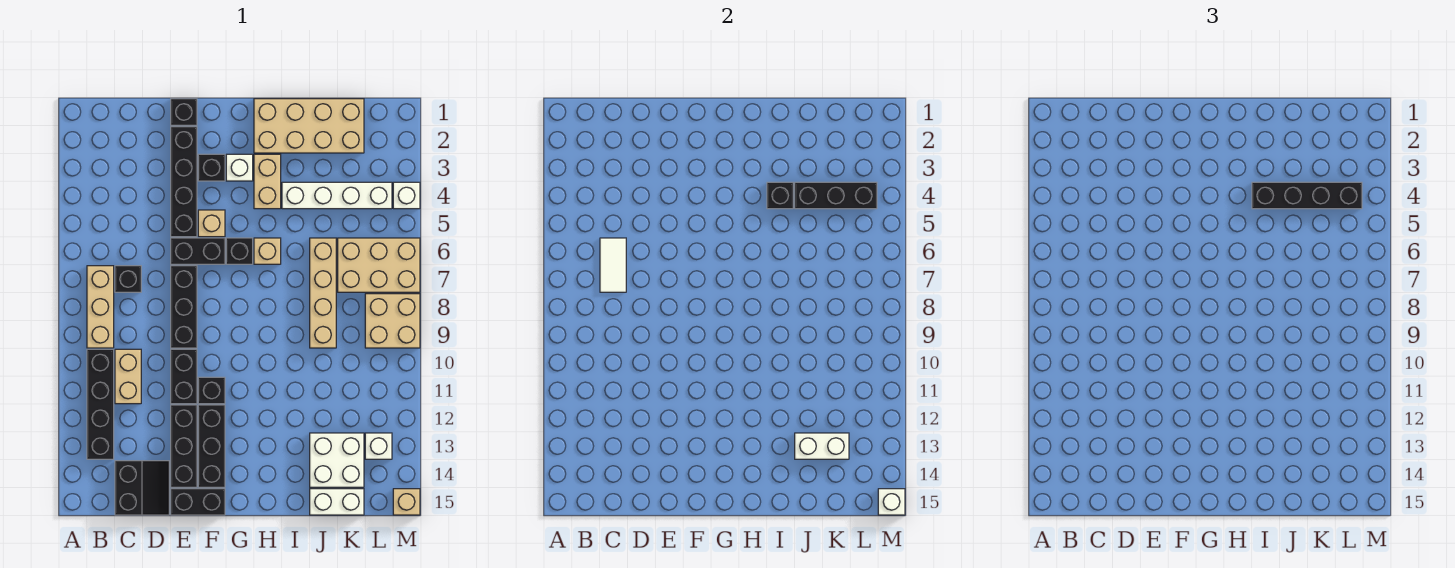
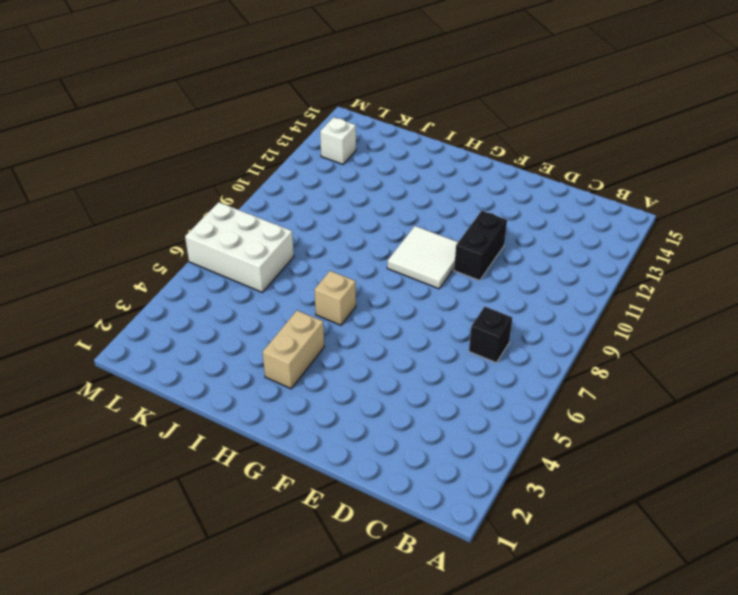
white 2x2 tile [387,226,458,289] -> none
white 2x3 brick [185,202,294,292] -> tan 2x3 brick [338,238,420,292]
none -> tan 1x3 brick [87,266,114,348]
none -> black 1x4 brick [87,349,114,459]
none -> tan 1x2 brick [115,349,141,404]
none -> black 2x2 slope [115,461,169,515]

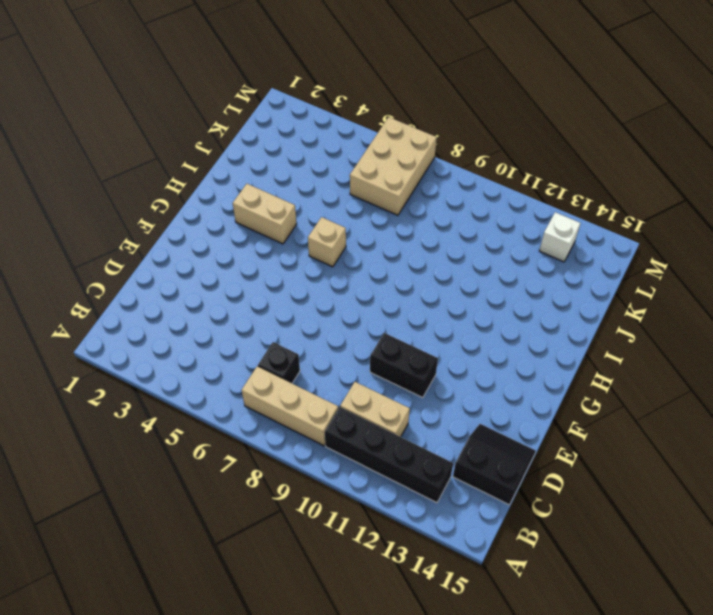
none -> black 1x1 brick [171,99,197,125]
none -> black 1x4 brick [171,127,197,237]
none -> black 1x2 brick [171,238,225,264]
none -> black 1x3 brick [171,266,197,348]

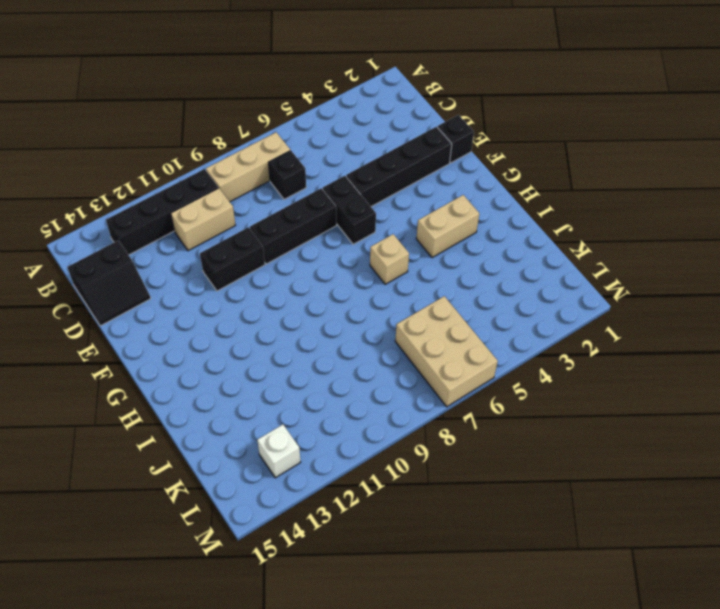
none -> black 1x3 brick [171,405,197,487]
none -> black 1x2 brick [171,489,225,515]
none -> black 1x1 brick [198,154,225,181]
none -> tan 1x1 brick [198,210,225,237]

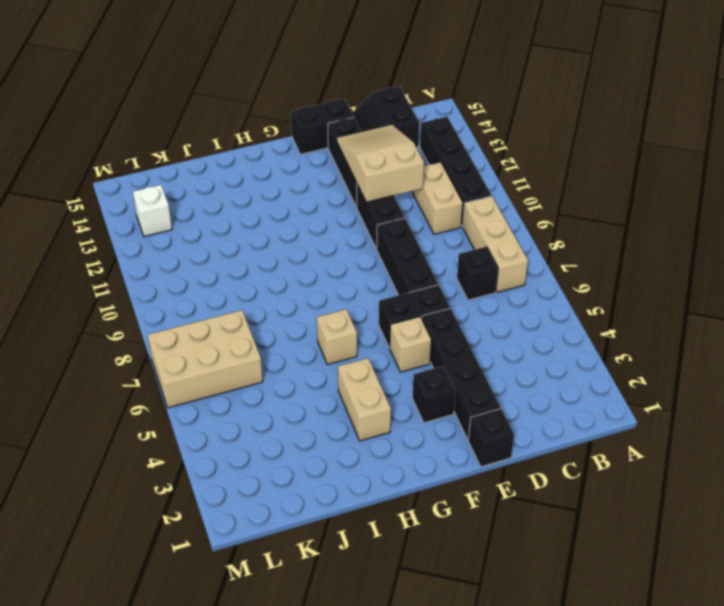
tan 2x3 slope [337,125,424,202] -> none
none -> black 1x1 brick [198,377,225,404]
none -> black 1x3 brick [198,405,225,487]
none -> white 1x1 brick [226,154,253,181]
none -> black 1x1 brick [226,238,253,264]

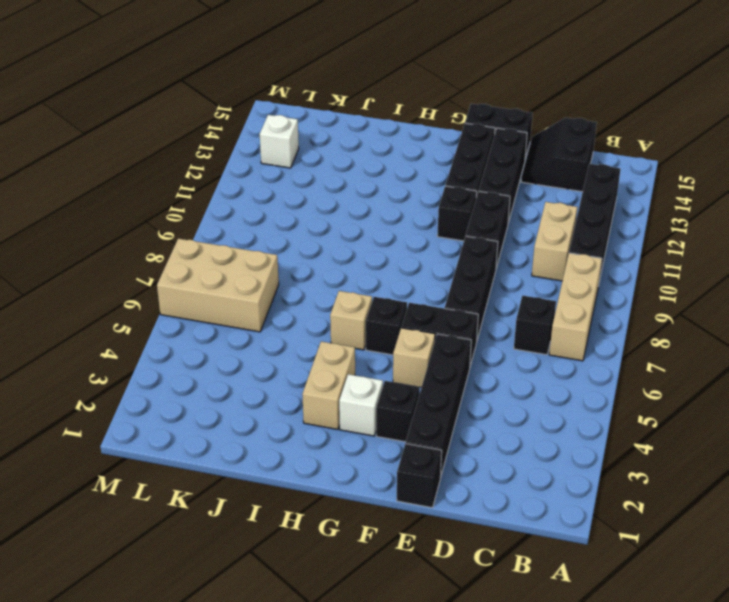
none -> tan 2x4 brick [254,99,364,153]
none -> white 1x4 brick [282,182,392,209]
none -> tan 1x4 brick [310,238,336,348]
none -> white 2x2 brick [310,433,364,487]

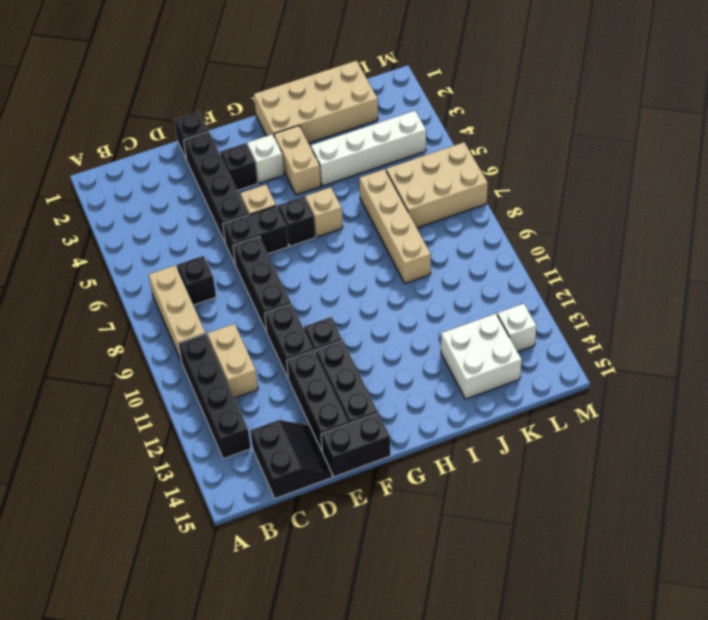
none -> white 1x2 brick [310,489,364,515]
none -> tan 2x2 brick [365,294,420,348]
none -> white 1x1 brick [393,182,420,209]
none -> tan 1x1 brick [393,489,420,515]

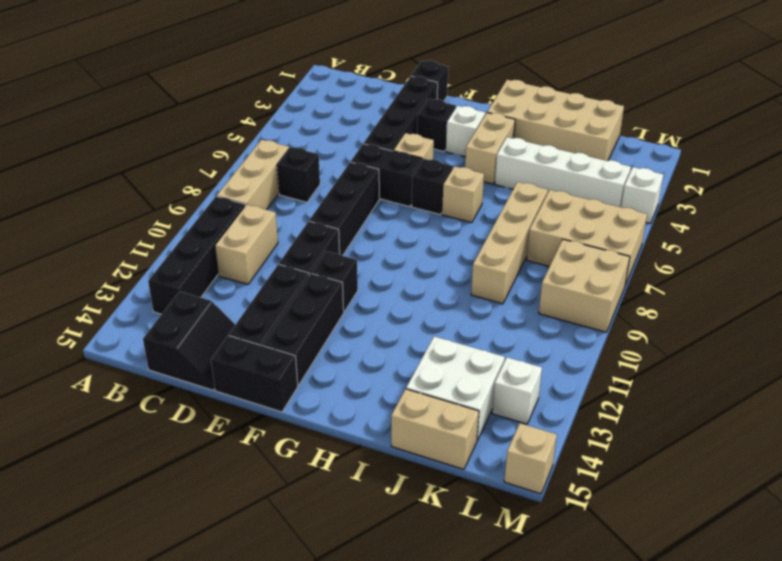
tan 1x2 brick [391,389,479,469] -> white 1x2 brick [310,489,364,515]
none -> white 1x2 tile [600,238,626,292]
none -> black 1x1 brick [767,182,793,209]
none -> black 1x3 brick [795,182,877,209]
none -> white 1x2 brick [795,433,849,459]

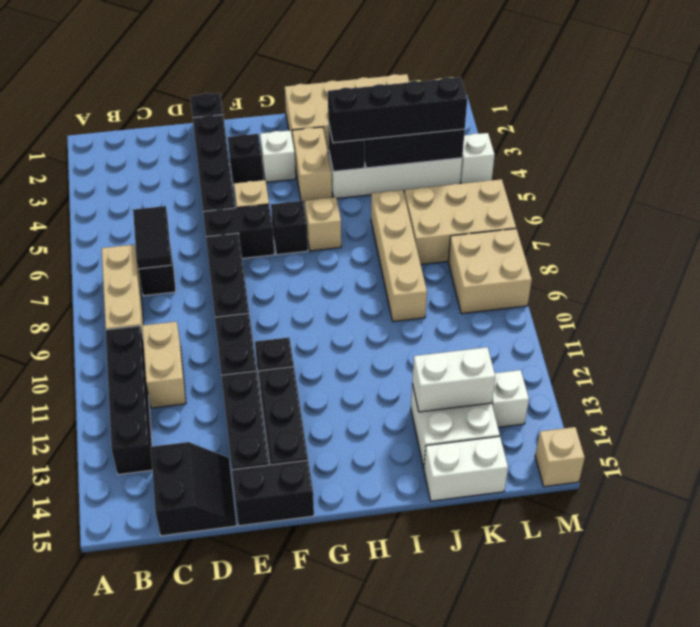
black 1x2 tile [133,206,172,269] -> white 1x2 tile [600,238,626,292]
none -> white 1x1 brick [878,489,905,515]

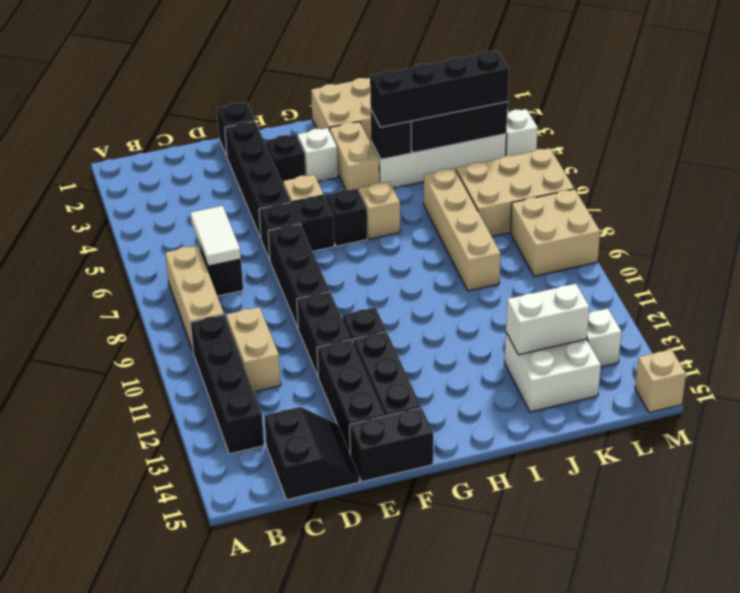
none -> white 1x2 brick [310,489,364,515]
none -> white 1x1 brick [878,489,905,515]

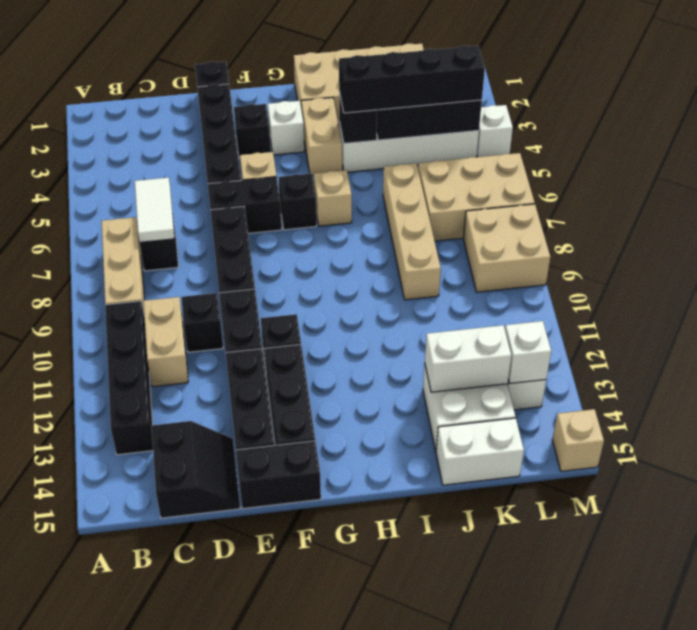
black 1x1 brick [181,293,223,352] -> none
white 1x1 brick [505,321,551,384] -> white 1x1 brick moved to [878,489,905,515]

